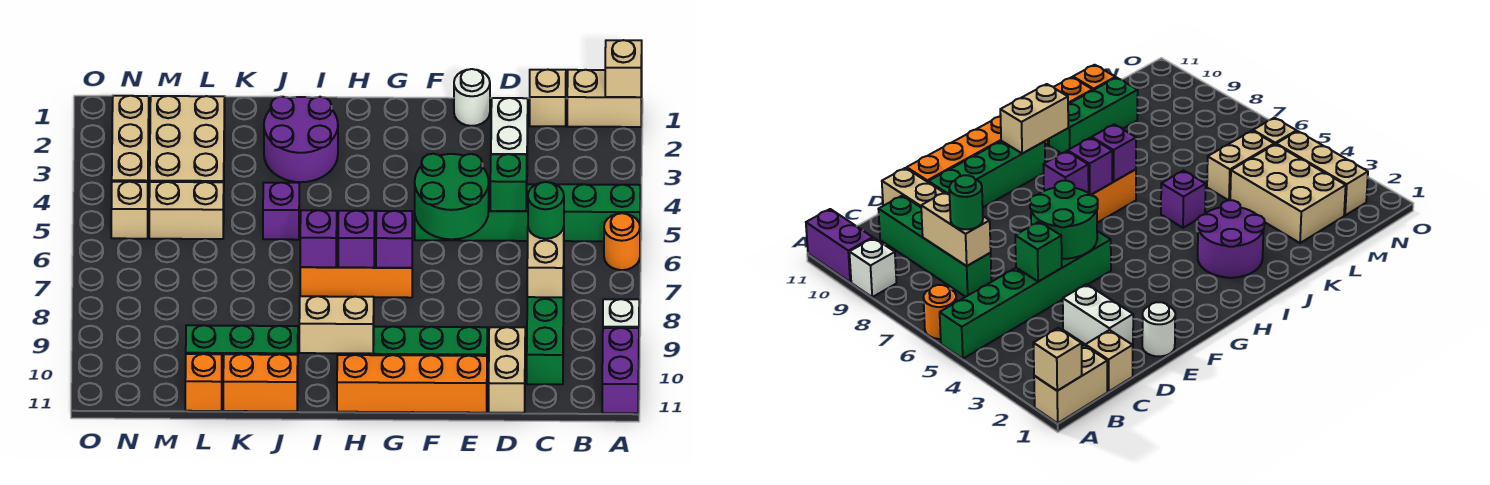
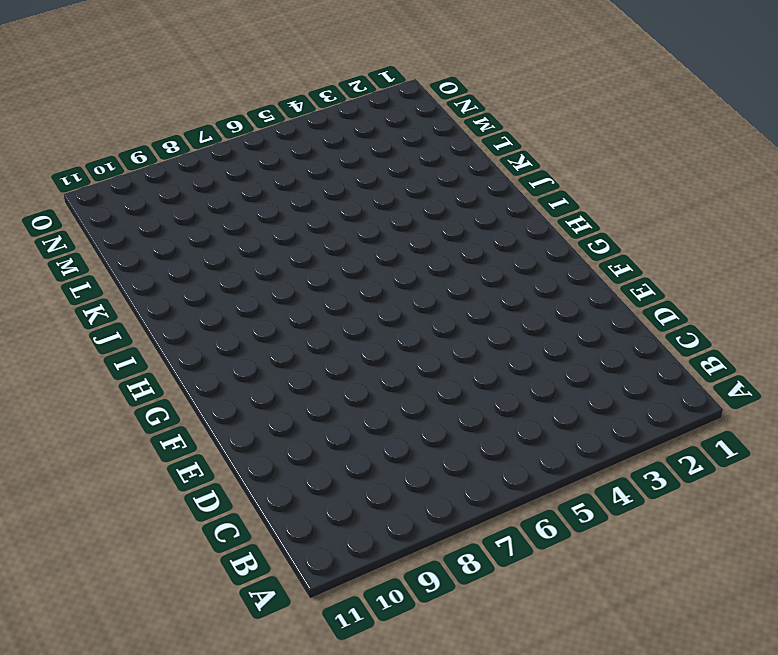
none -> tan 1x2 brick [567,70,642,127]
none -> green 1x6 brick [415,184,640,241]
none -> orange 1x1 round brick [604,213,640,270]
none -> white 1x1 brick [603,299,639,328]

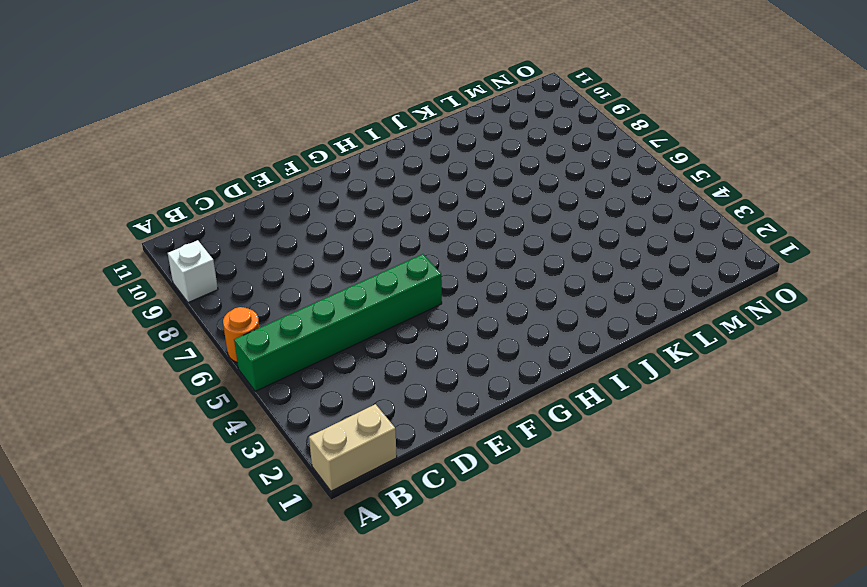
none -> purple 1x2 brick [602,328,639,414]
none -> tan 1x1 brick [530,70,566,126]
none -> green 1x4 brick [527,296,564,384]
none -> white 1x2 brick [491,98,528,155]

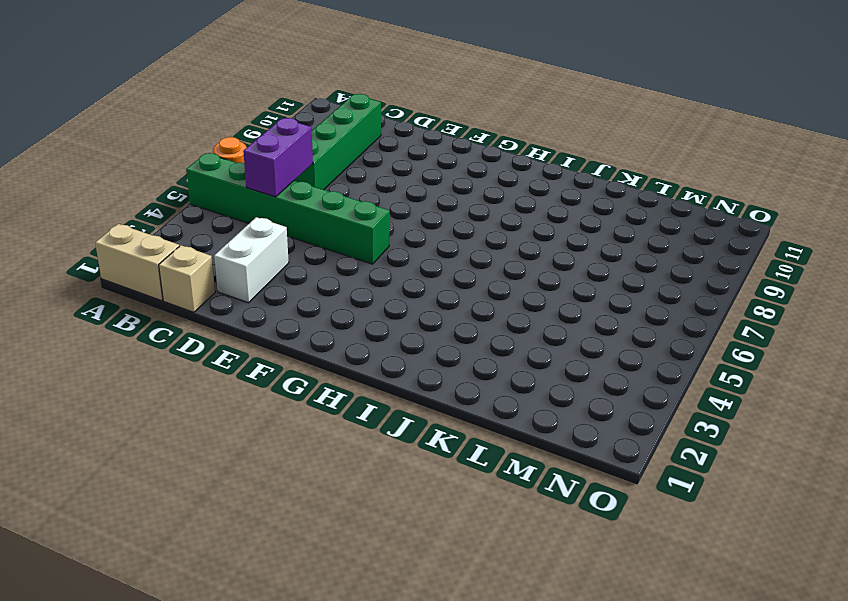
purple 1x2 brick [243,118,313,197] -> purple 1x2 brick moved to [602,328,639,414]
none -> white 1x1 brick [603,299,639,328]
none -> tan 1x2 brick [489,327,525,413]
none -> white 1x1 round brick [454,69,490,126]
none -> green 1x4 brick [337,327,487,356]

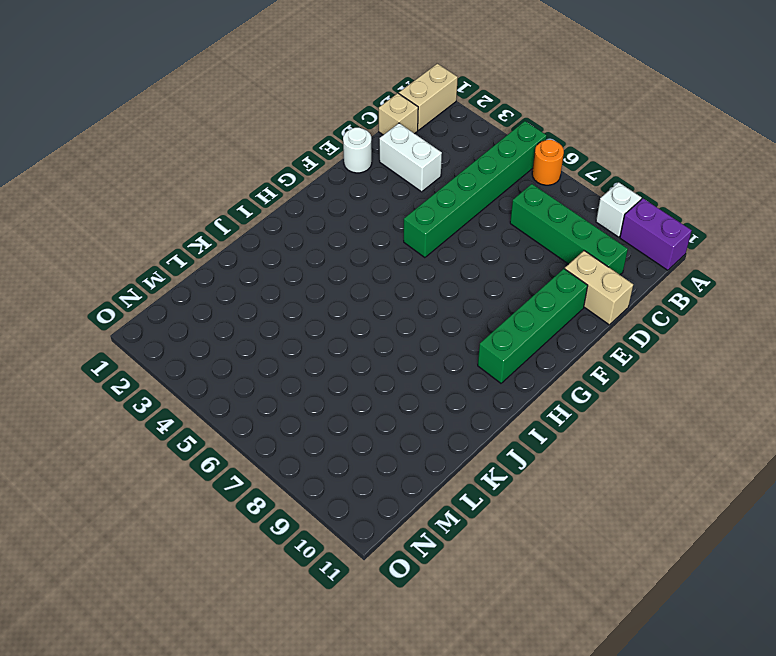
none -> orange 1x4 brick [337,355,487,413]
none -> orange 1x3 brick [300,240,412,298]
none -> purple 2x2 round brick [264,97,338,182]
none -> purple 1x1 brick [263,183,299,240]

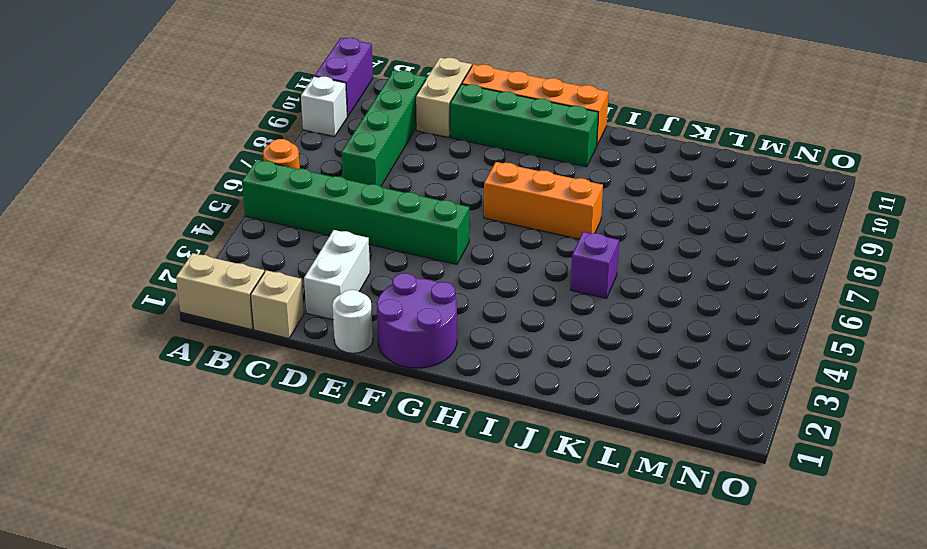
purple 2x2 round brick [377,273,457,368] -> purple 2x2 round brick moved to [264,97,338,182]
none -> green 1x3 brick [186,325,298,382]
none -> orange 1x2 brick [223,354,298,411]
none -> tan 2x3 brick [150,96,225,182]
none -> tan 1x2 brick [149,182,224,239]

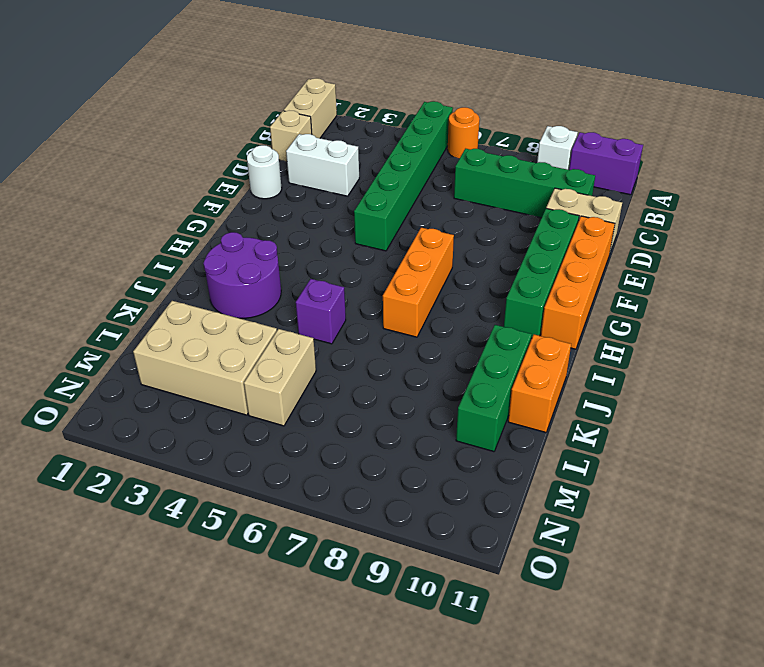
none -> orange 1x1 brick [185,354,222,411]
none -> tan 1x3 brick [112,96,149,182]
none -> tan 1x1 brick [111,182,148,239]
none -> tan 1x1 brick [605,40,642,97]

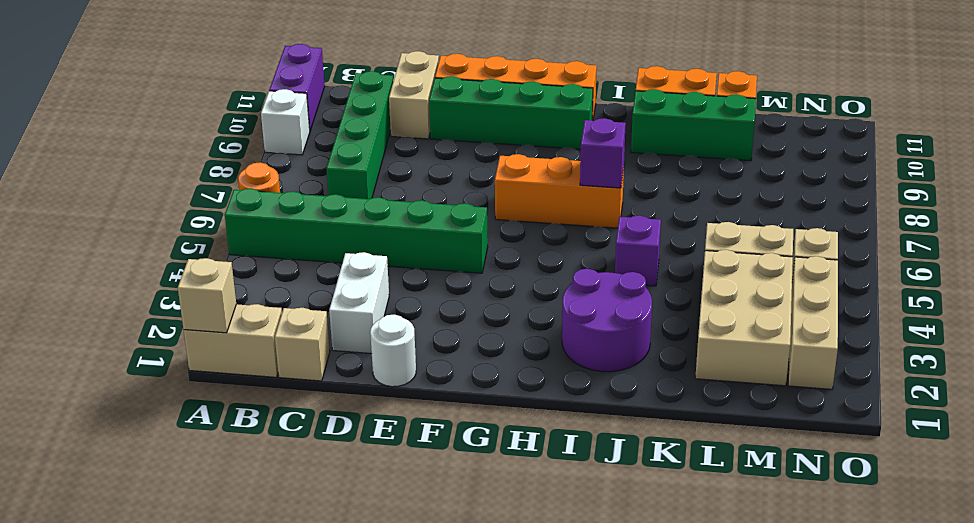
none -> tan 1x2 brick [527,227,564,297]
none -> green 1x1 brick [490,154,527,211]
none -> green 2x2 round brick [415,154,489,239]
none -> purple 1x1 brick [376,211,412,268]

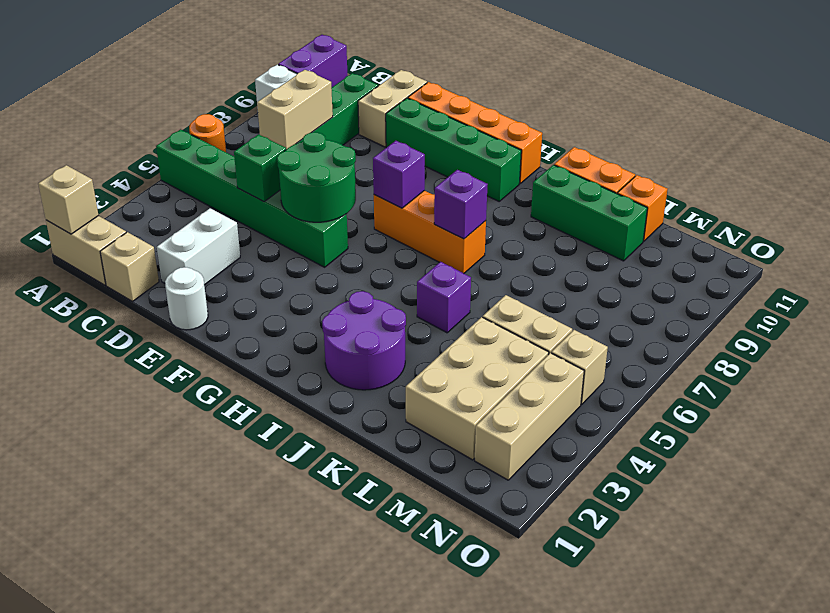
none -> purple 1x1 brick [338,211,375,268]
none -> tan 1x2 brick [299,296,374,354]
none -> green 1x1 round brick [528,182,564,239]

